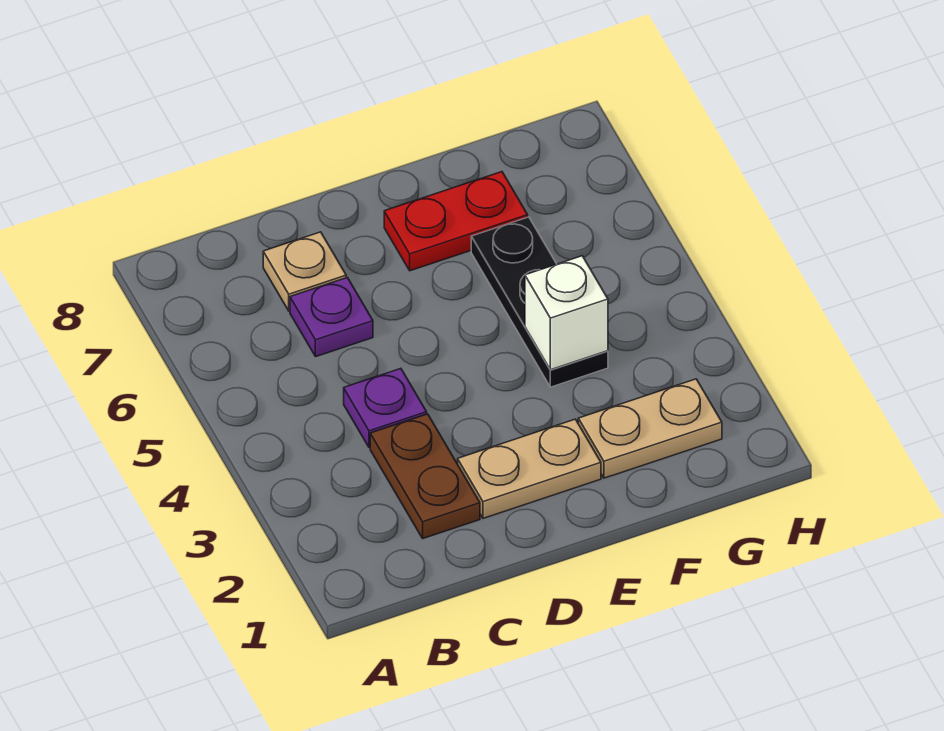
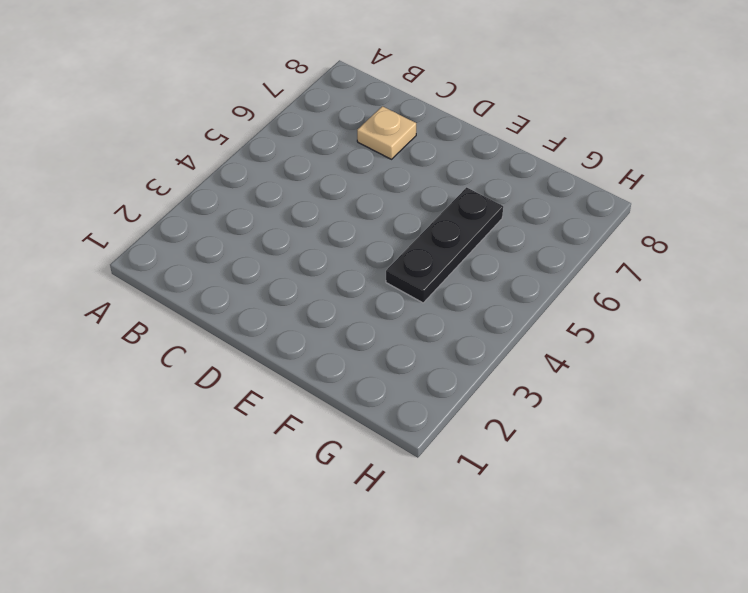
none -> brown 1x2 plate [370,414,480,538]
none -> purple 1x1 plate [344,369,427,448]

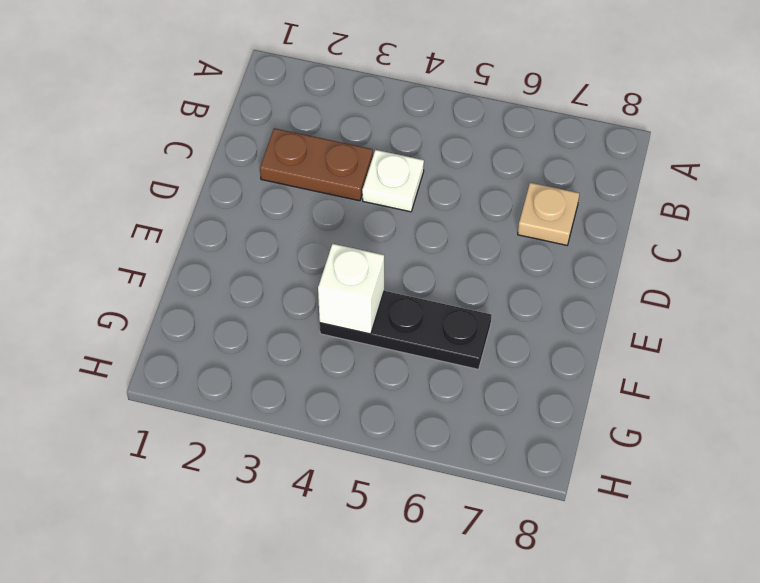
white 1x1 plate [362,150,424,212] -> purple 1x1 plate [344,369,427,448]
none -> purple 1x1 plate [290,278,373,357]
none -> tan 1x2 plate [458,419,601,518]

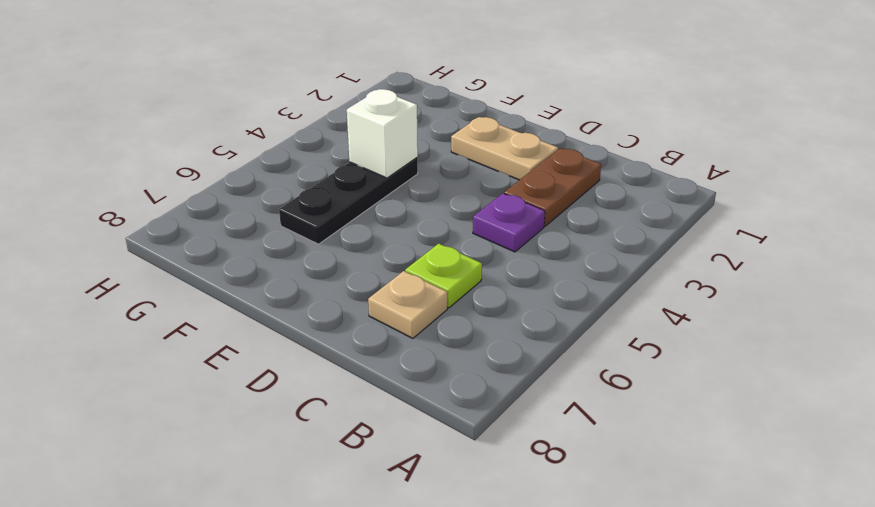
lime 1x1 plate [405,244,482,308] -> purple 1x1 plate [290,278,373,357]
none -> red 1x2 plate [384,172,528,271]
none -> tan 1x2 plate [578,379,722,478]

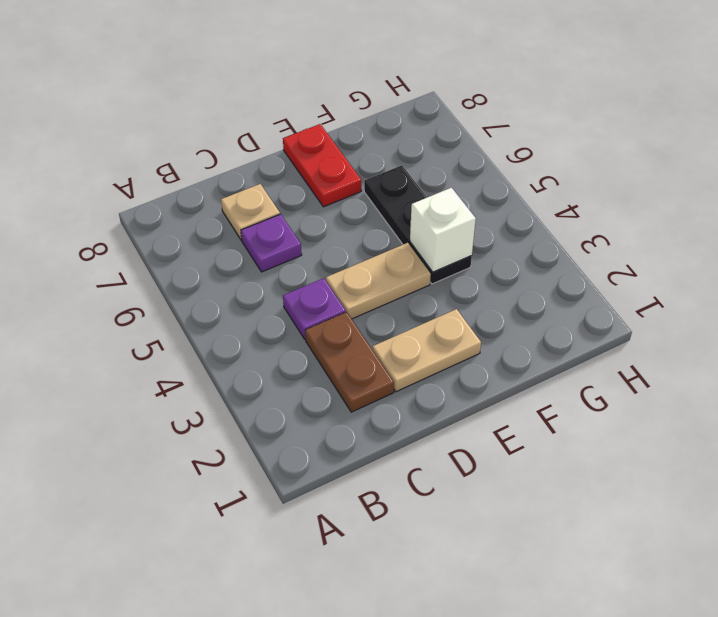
tan 1x2 plate [326,243,431,319] -> tan 1x2 plate moved to [578,379,722,478]
red 1x2 plate [283,124,361,207] -> red 1x2 plate turned to [384,172,528,271]

